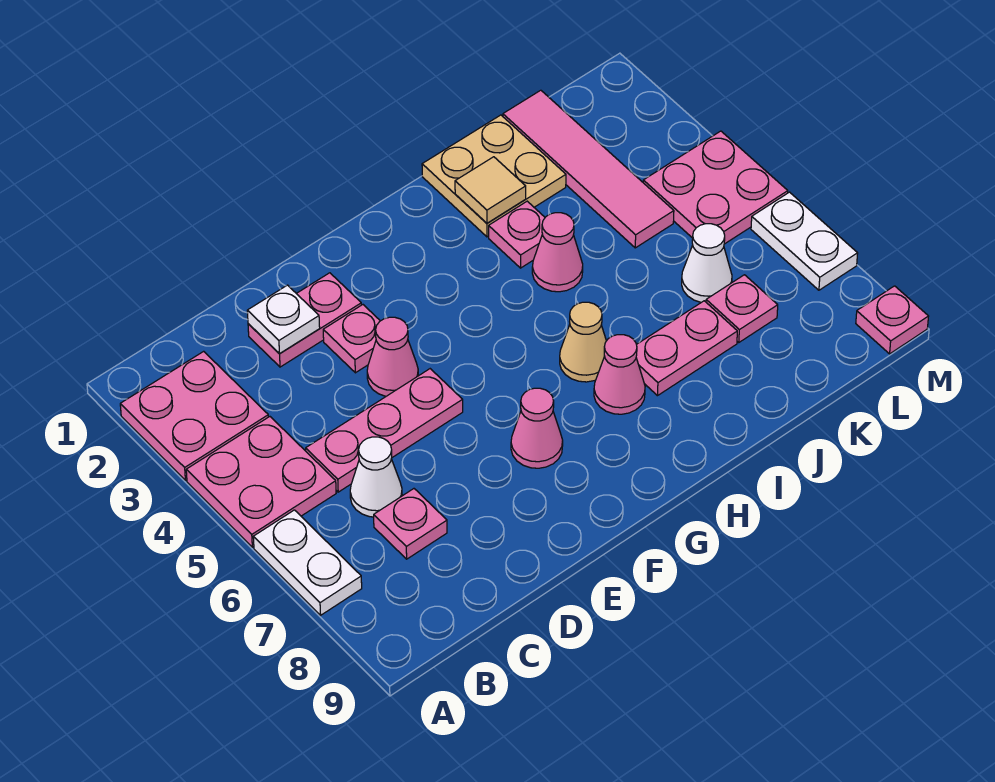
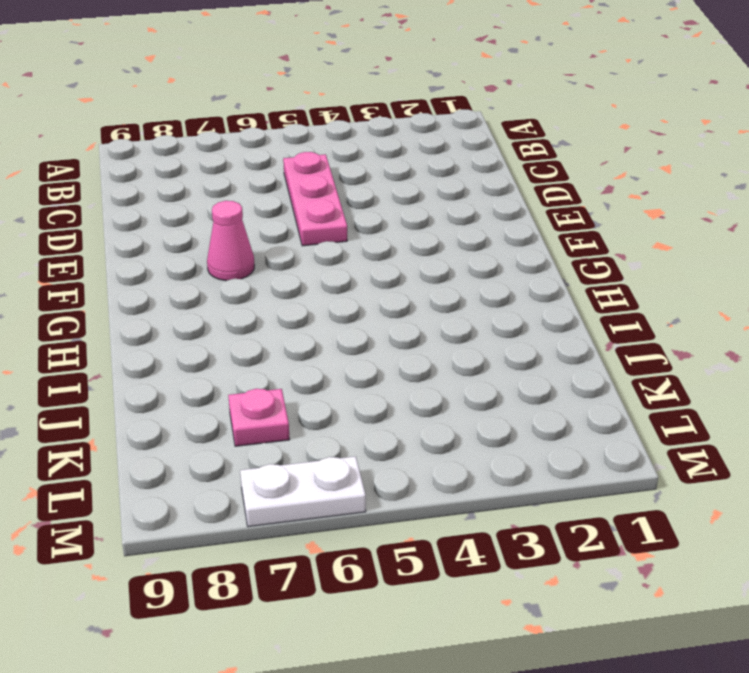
none -> pink 2x2 plate [120,351,268,480]
none -> pink 2x2 plate [186,417,336,547]
none -> white 1x2 plate [253,510,362,615]

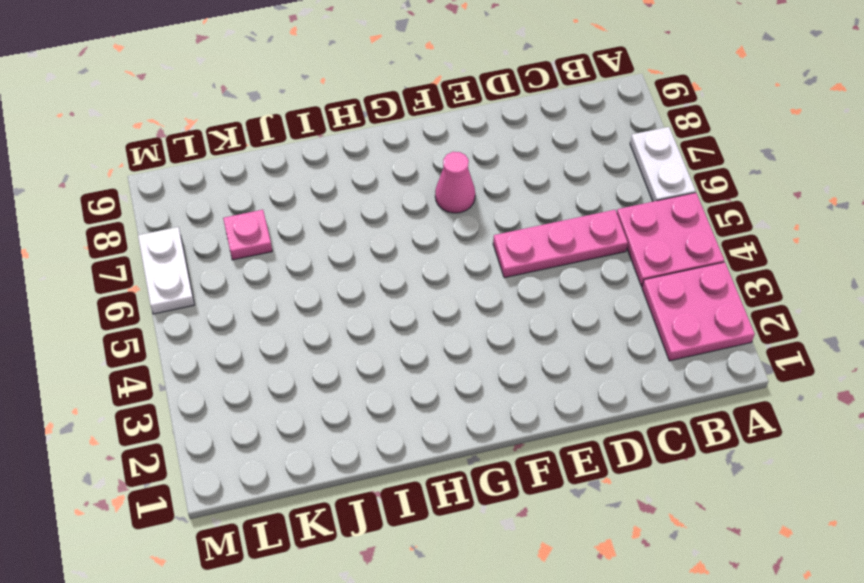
none -> white 1x1 cone [350,437,402,517]
none -> pink 1x1 plate [374,489,447,559]
none -> pink 1x2 plate [248,273,361,367]

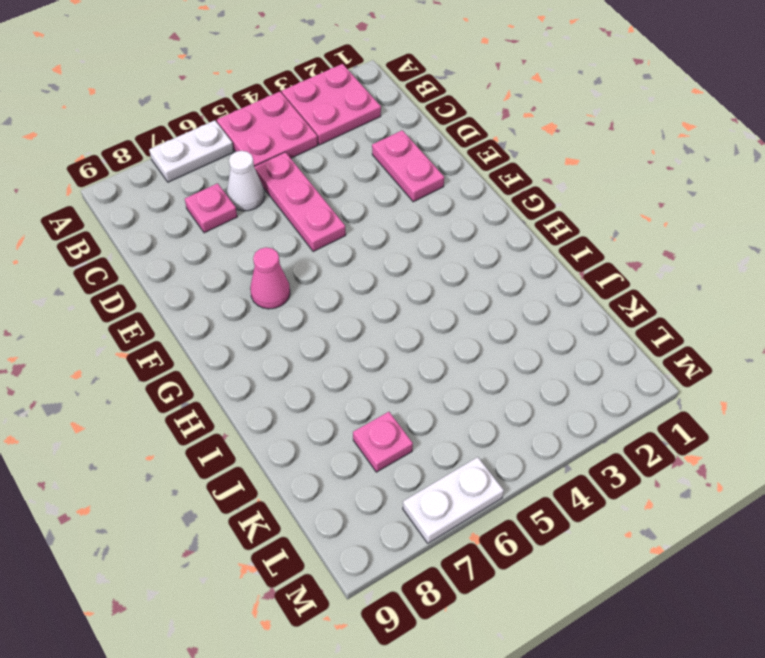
none -> pink 1x1 plate [323,305,380,373]
none -> pink 1x1 cone [367,317,418,396]
none -> tan 1x1 cone [560,302,606,382]

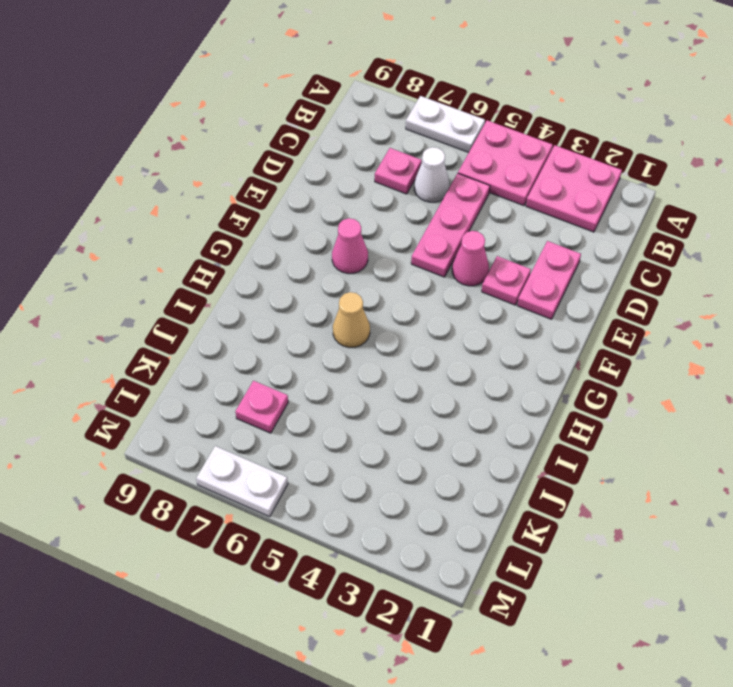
none -> pink 1x1 cone [594,335,645,414]
none -> tan 2x2 plate [422,115,566,237]
none -> pink 1x1 plate [489,201,545,268]

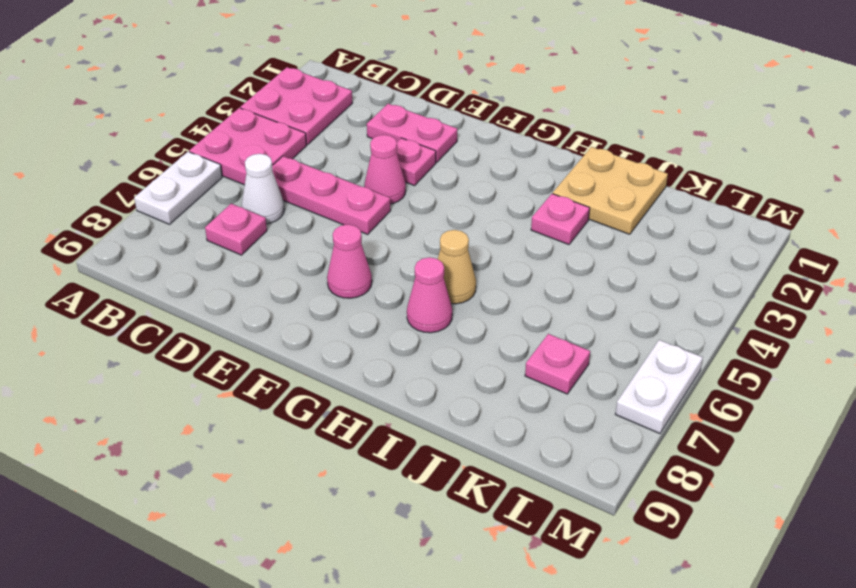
none -> pink 1x1 cone [532,213,583,292]
none -> pink 1x2 plate [636,301,737,396]
none -> pink 1x4 tile [503,90,674,248]

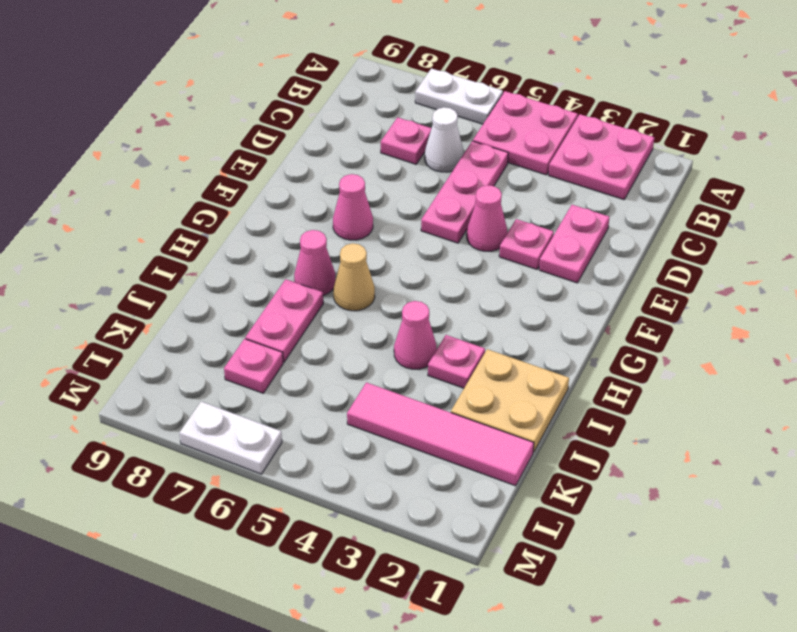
none -> white 1x1 cone [682,224,732,302]
none -> pink 2x2 plate [643,131,788,244]
none -> pink 1x1 plate [856,286,929,354]

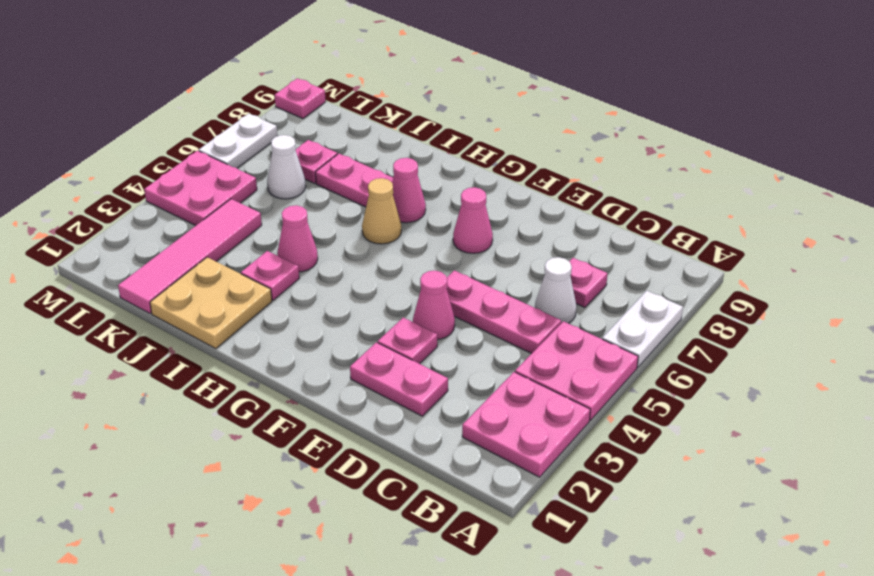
none -> white 1x1 plate [247,285,320,354]
none -> tan 1x1 tile [455,157,526,223]

